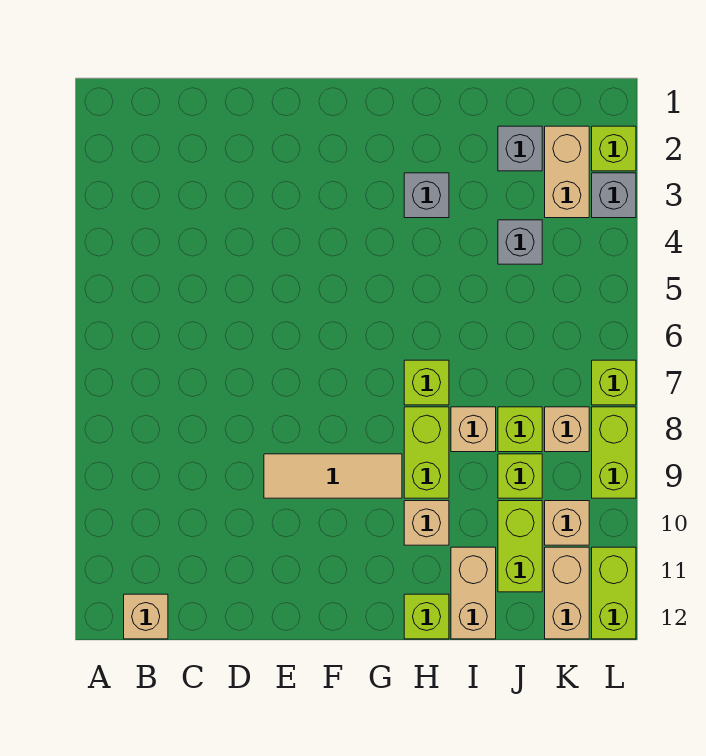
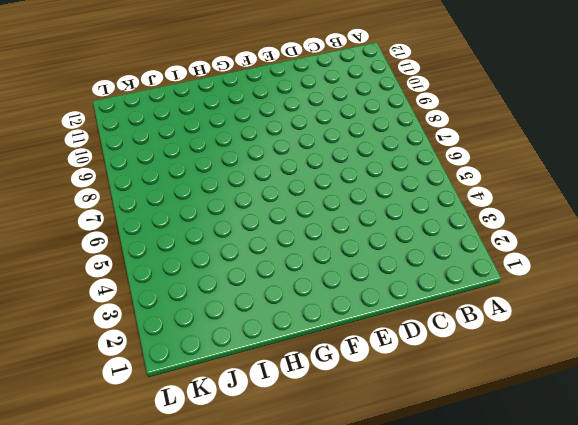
none -> tan 1x1 brick [124,594,168,639]
none -> tan 1x3 tile [264,454,402,498]
none -> grey 1x1 brick [404,173,449,218]

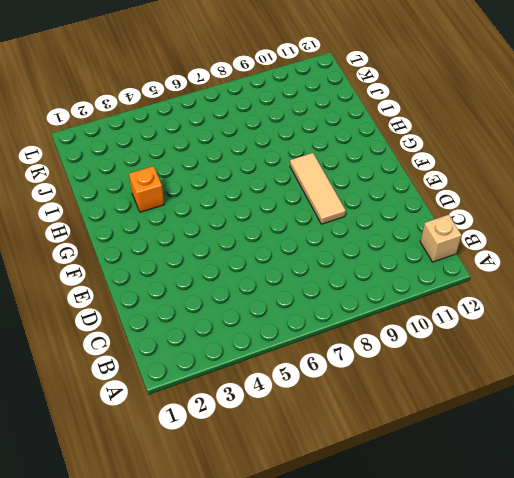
orange 1x1 brick [129,166,164,212] -> grey 1x1 brick [404,173,449,218]
none -> lime 1x1 brick [404,360,449,405]
none -> lime 1x2 brick [404,407,449,498]
none -> tan 1x1 brick [404,501,449,545]

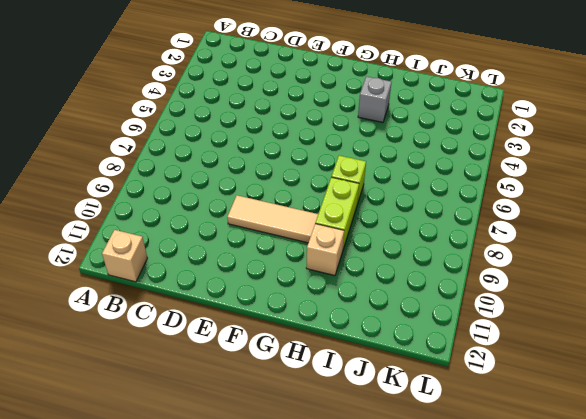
none -> lime 1x1 brick [404,594,449,639]
none -> tan 1x1 brick [451,407,496,452]
none -> tan 1x2 brick [451,547,496,639]

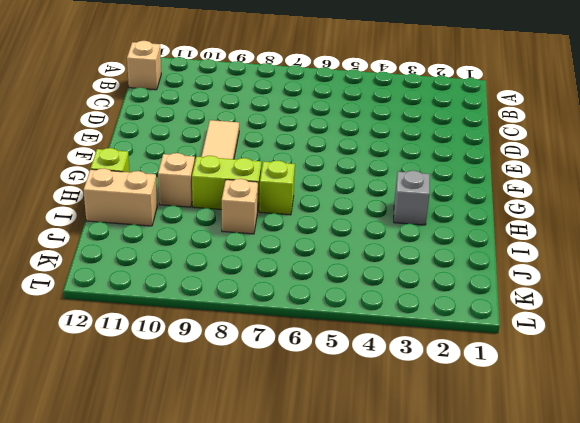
none -> grey 1x1 brick [498,126,542,171]
none -> grey 1x1 brick [498,220,542,264]
none -> lime 1x1 brick [498,407,542,452]

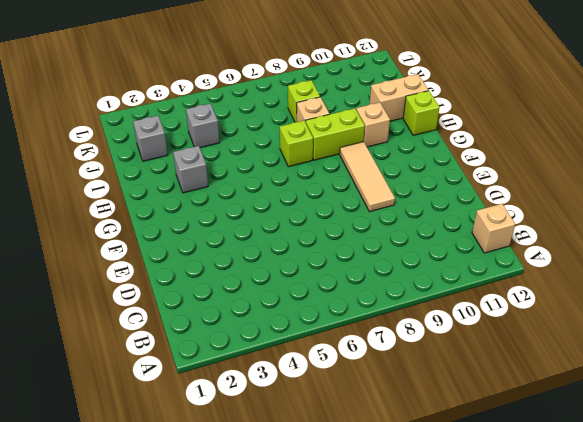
none -> lime 1x1 brick [498,454,542,498]
none -> lime 1x2 brick [498,501,542,592]
none -> tan 1x2 brick [545,126,589,218]

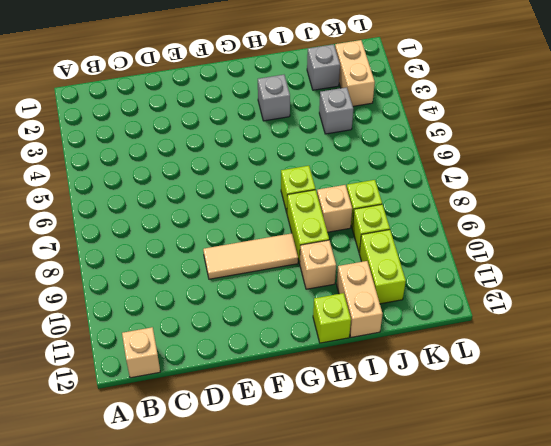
none -> tan 1x1 brick [545,407,589,452]
none -> tan 1x1 brick [545,501,589,545]
none -> tan 1x2 brick [545,547,589,639]

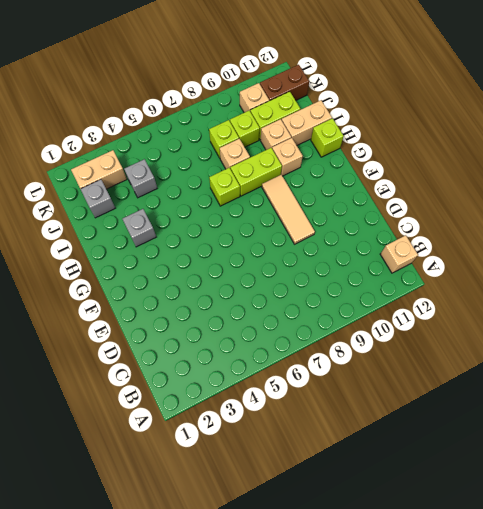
tan 1x1 brick [261,119,291,150] -> tan 1x1 brick moved to [545,407,589,452]
brown 1x2 brick [260,65,309,101] -> tan 1x2 brick [545,547,589,639]
none -> lime 1x1 brick [592,126,636,171]
none -> grey 1x1 brick [592,173,636,218]
none -> lime 1x1 brick [592,360,636,405]

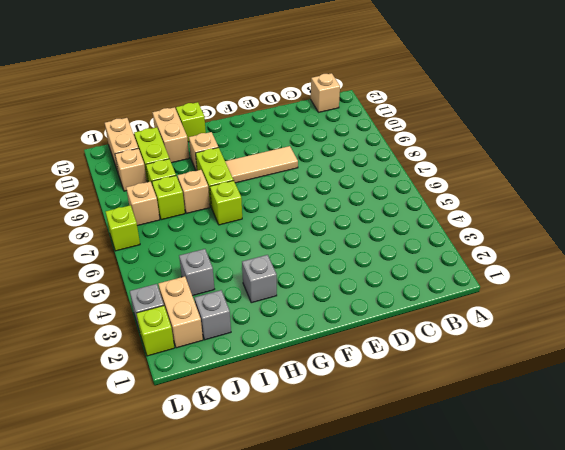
none -> lime 1x2 brick [592,407,636,498]
none -> lime 1x2 brick [592,547,636,639]

